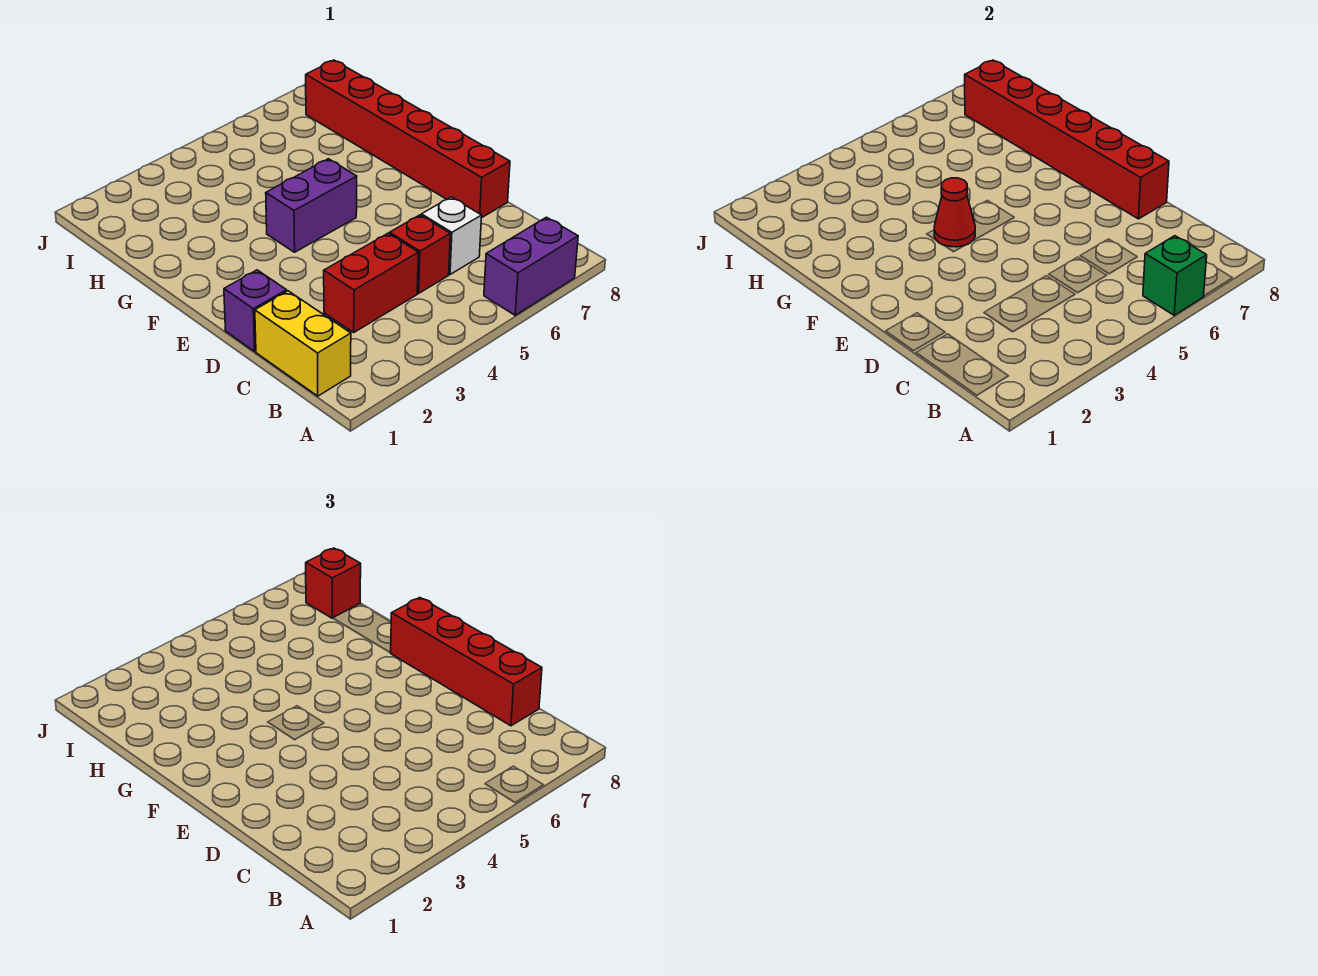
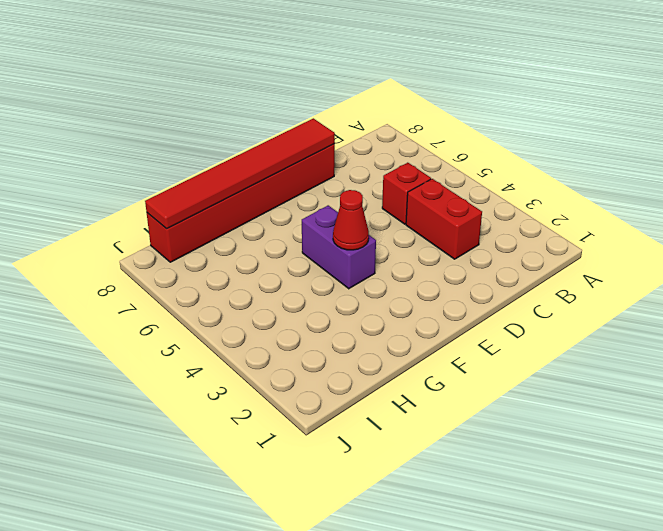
red 1x6 tile [145,118,335,229] -> red 1x6 brick [965,60,1169,219]
none -> purple 1x2 brick [484,217,578,315]
none -> yellow 1x2 brick [255,291,351,396]
none -> white 1x1 brick [421,197,482,274]

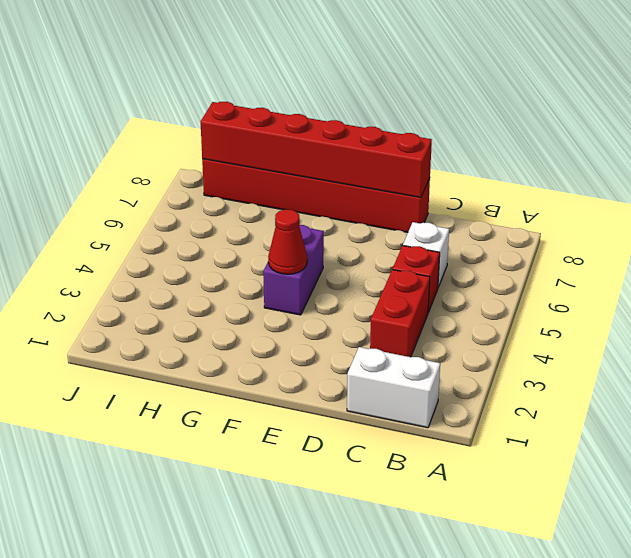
white 1x2 brick [347,347,440,428] -> yellow 1x2 brick [255,291,351,396]
none -> purple 1x2 brick [484,217,578,315]
none -> purple 1x1 brick [224,270,287,351]
none -> green 1x1 brick [1143,236,1207,315]

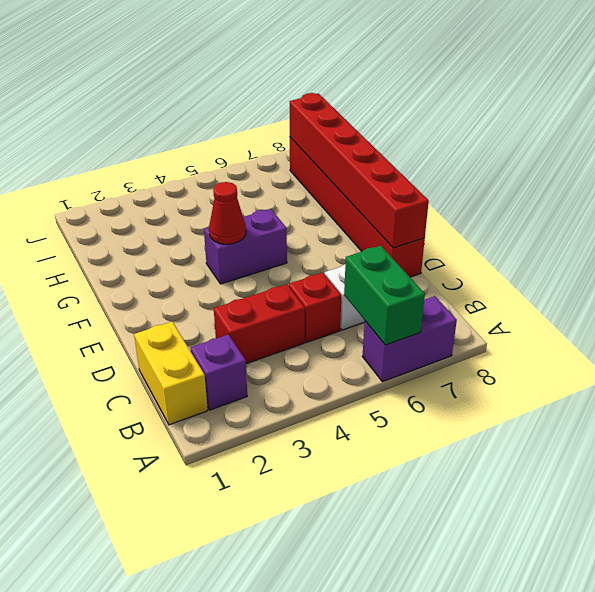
green 1x2 brick [344,246,425,345] -> green 1x1 brick [1143,236,1207,315]
purple 1x1 brick [191,335,247,410] -> purple 1x1 brick moved to [224,270,287,351]
none -> red 1x4 brick [391,598,542,726]
none -> red 1x1 brick [306,548,361,618]

